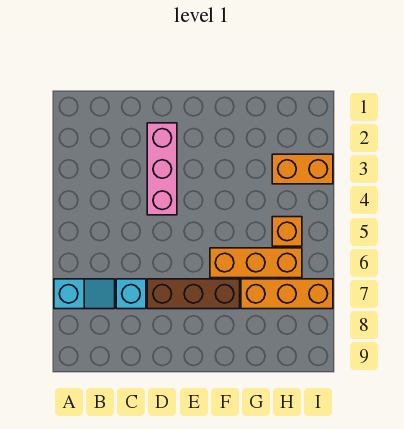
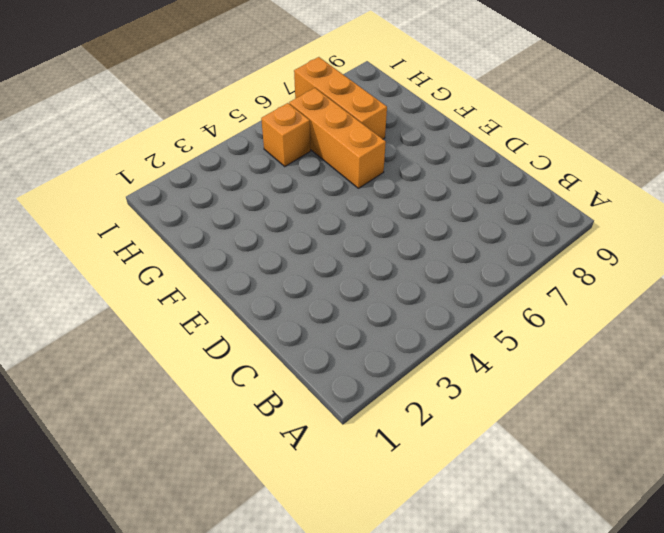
none -> cyan 1x2 slope [54,279,115,309]
none -> cyan 1x1 brick [116,279,146,309]

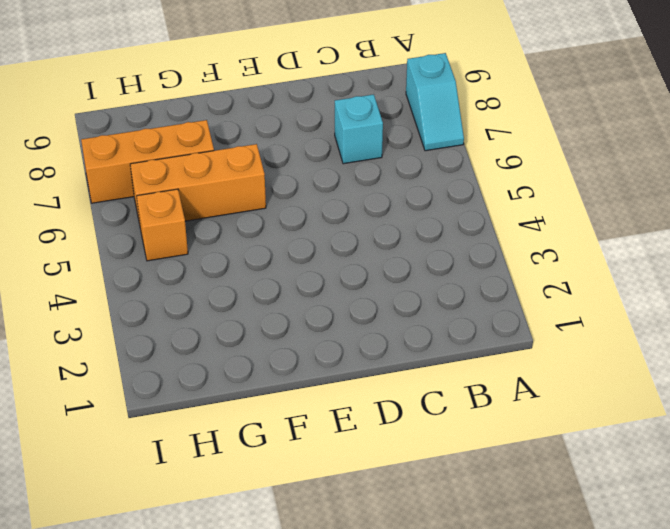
cyan 1x2 slope [406,53,464,151] -> cyan 1x2 slope turned to [54,279,115,309]
none -> pink 1x3 brick [147,123,177,215]
none -> brown 1x3 brick [147,279,240,309]

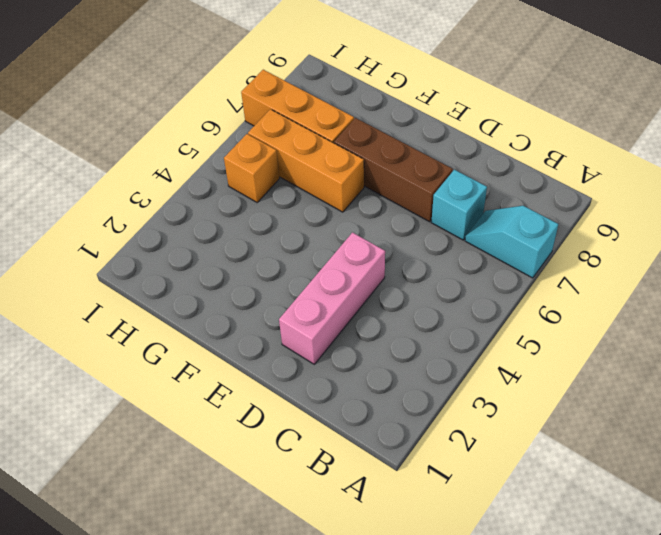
none -> orange 1x2 brick [272,154,333,184]

